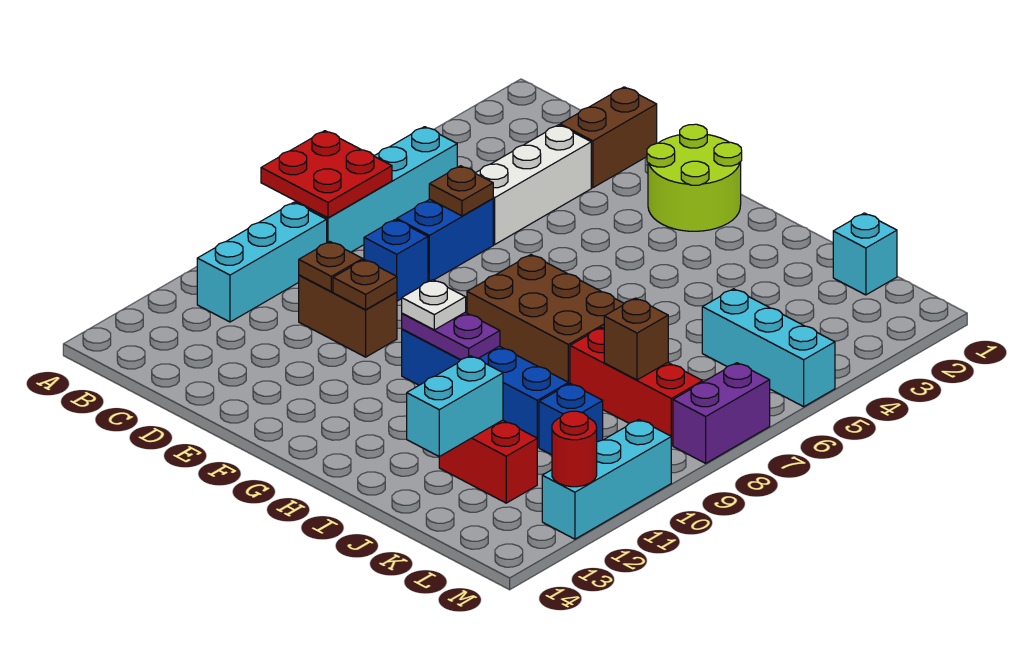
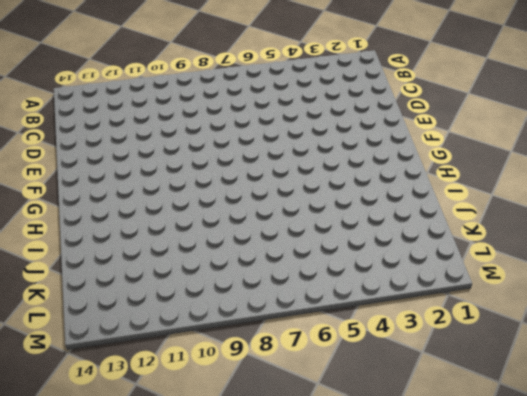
none -> cyan 1x4 brick [295,127,457,252]
none -> cyan 1x3 brick [197,202,327,322]
none -> brown 1x2 brick [560,87,657,188]

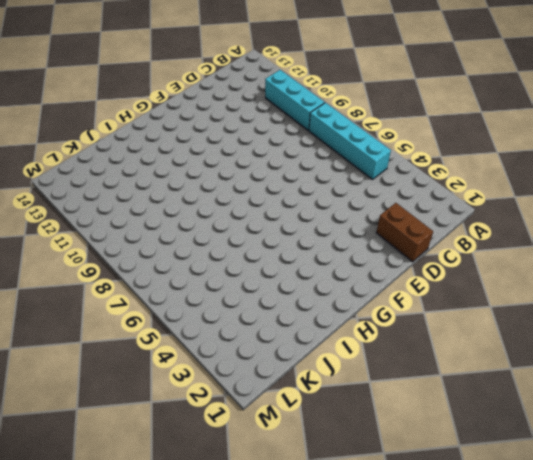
none -> white 1x3 brick [476,125,591,244]
none -> blue 1x2 brick [397,199,493,282]
none -> blue 1x1 brick [364,219,428,301]

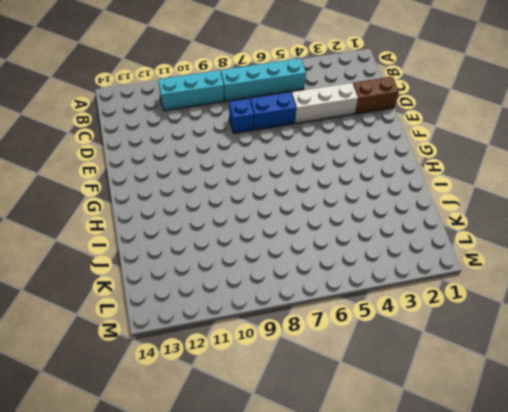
none -> brown 1x2 brick [299,275,397,357]
none -> lime 2x2 round brick [647,124,742,231]
none -> brown 2x3 brick [467,255,624,384]

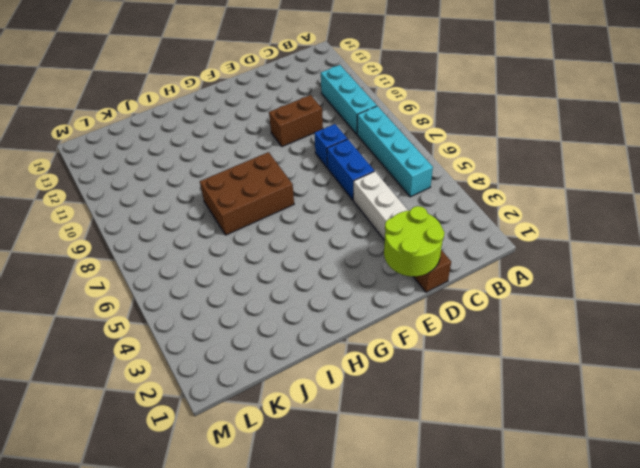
lime 2x2 round brick [384,206,445,276] -> lime 2x2 round brick moved to [647,124,742,231]
none -> blue 1x4 brick [402,329,568,447]
none -> red 1x3 brick [570,328,703,446]
none -> red 1x2 brick [439,420,537,503]

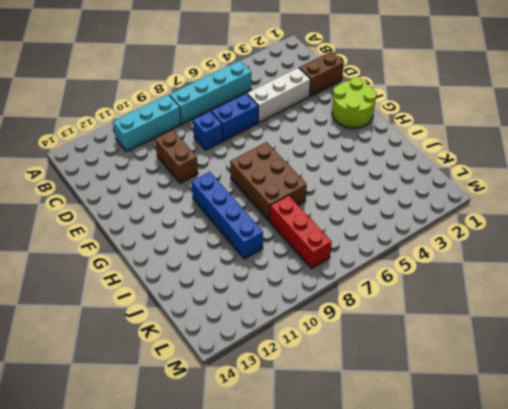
none -> red 1x2 brick [439,420,537,503]
none -> cyan 1x1 brick [833,213,897,295]
none -> cyan 1x3 brick [702,289,835,407]

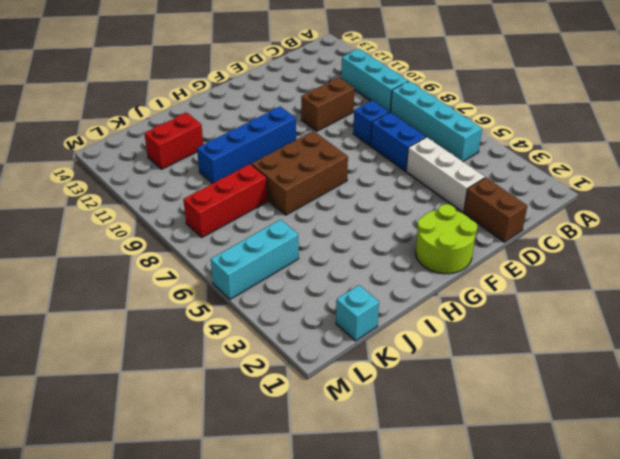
none -> blue 1x1 brick [539,383,603,455]
none -> purple 1x2 brick [673,363,770,463]
none -> cyan 1x3 brick [542,420,671,539]

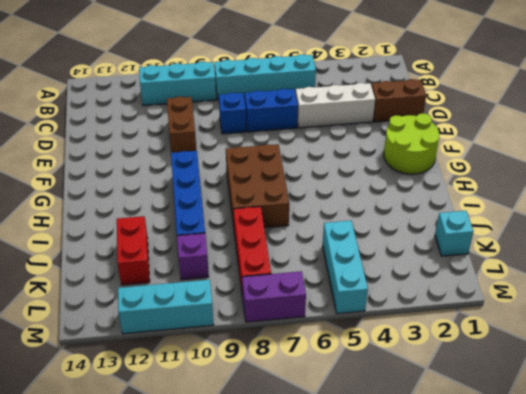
purple 1x1 brick [177,233,209,280] -> blue 1x1 brick [539,383,603,455]
none -> red 2x2 plate [261,131,392,218]
none -> brown 1x1 plate [429,166,493,216]
none -> brown 1x1 plate [299,242,363,292]

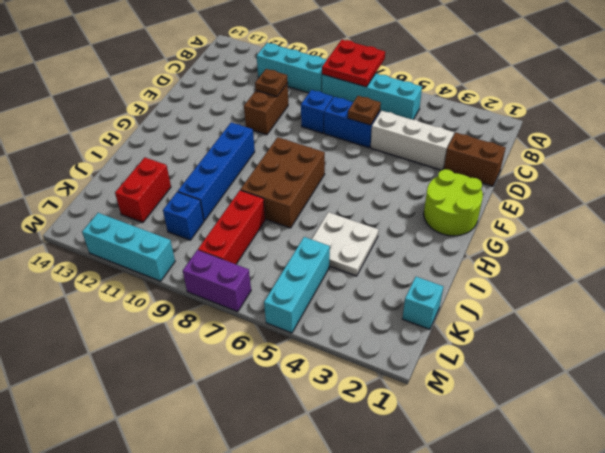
white 2x2 plate [312,212,379,276] -> none
none -> brown 1x1 plate [333,260,397,310]
none -> purple 1x2 plate [402,313,500,360]
none -> cyan 1x2 brick [407,356,503,457]

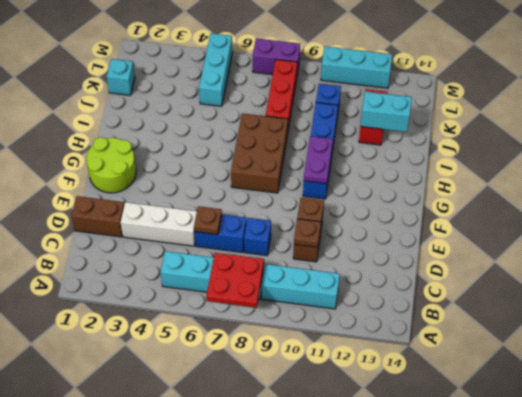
none -> brown 1x1 brick [604,298,668,380]
none -> red 1x1 round brick [552,411,597,487]
none -> white 1x1 plate [402,280,466,330]

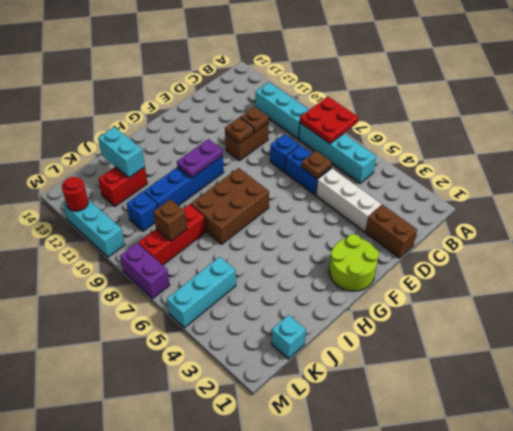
none -> white 1x1 plate [402,280,466,330]

